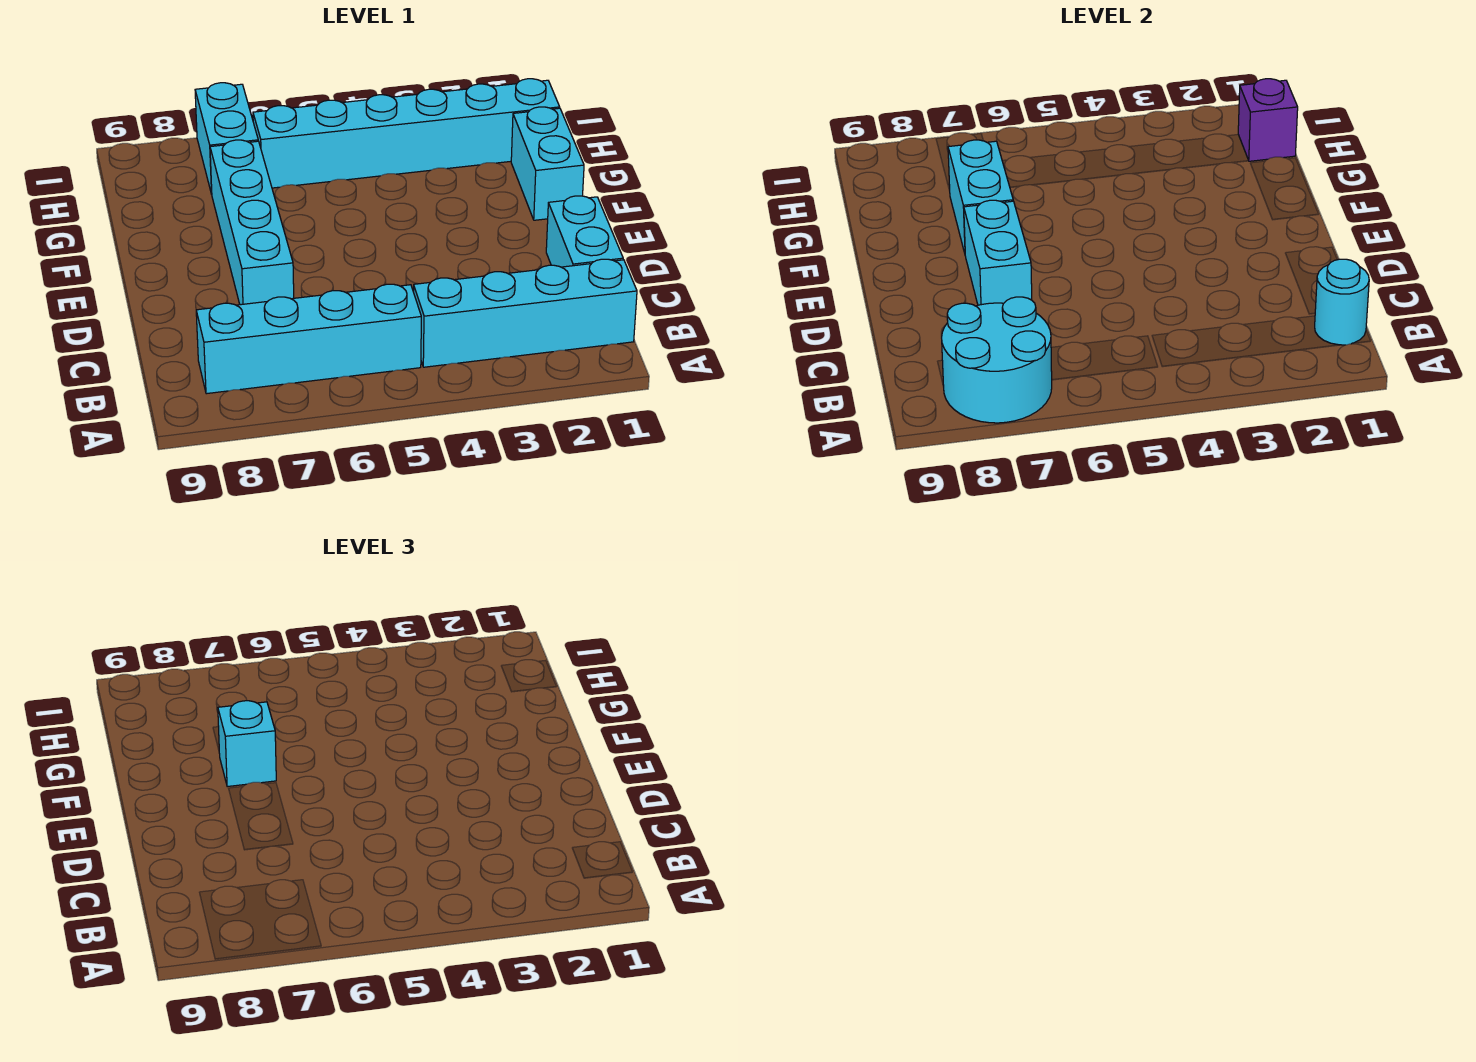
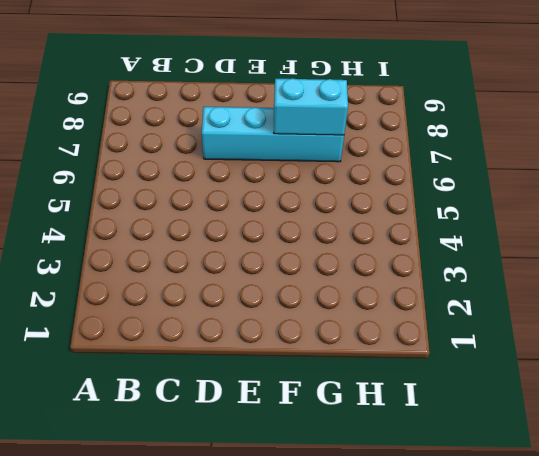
none -> cyan 1x4 brick [413,259,637,367]
none -> cyan 1x4 brick [196,284,421,394]
none -> cyan 1x2 brick [546,196,623,267]

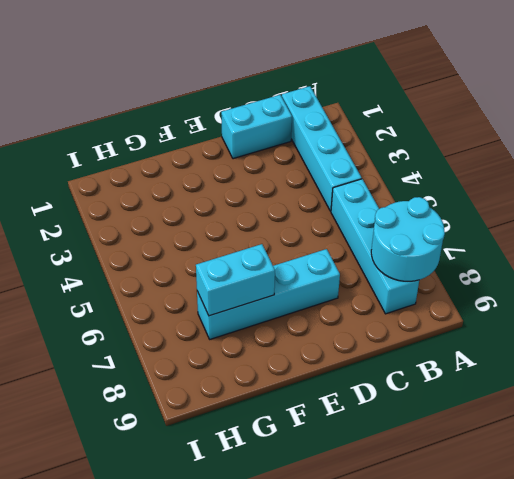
none -> cyan 1x2 brick [511,107,584,220]
none -> cyan 1x6 brick [253,79,560,188]
none -> cyan 1x2 brick [195,83,258,194]

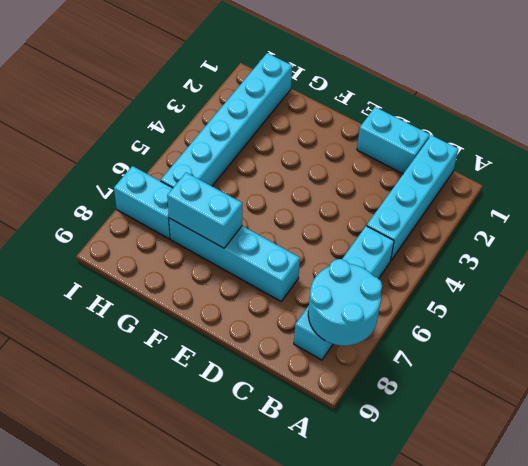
none -> cyan 1x2 brick [511,107,584,220]
none -> cyan 1x1 round brick [1315,259,1369,345]
none -> cyan 1x2 brick [964,200,1032,305]

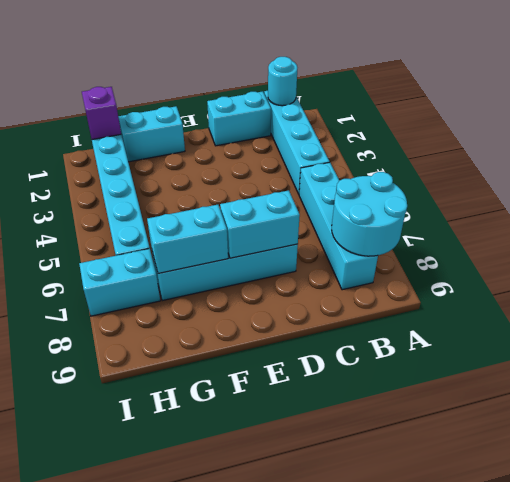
none -> cyan 1x1 brick [218,701,276,787]

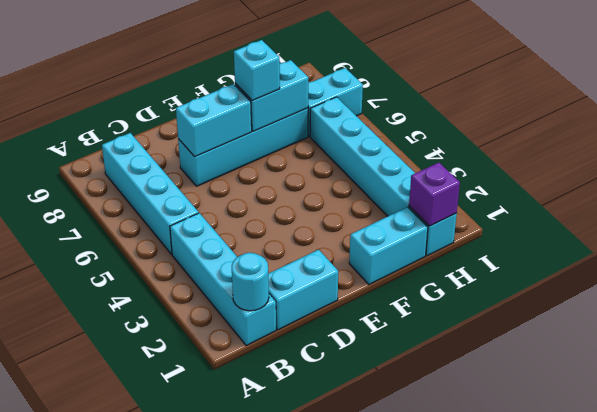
none -> cyan 2x2 round brick [942,297,1052,423]

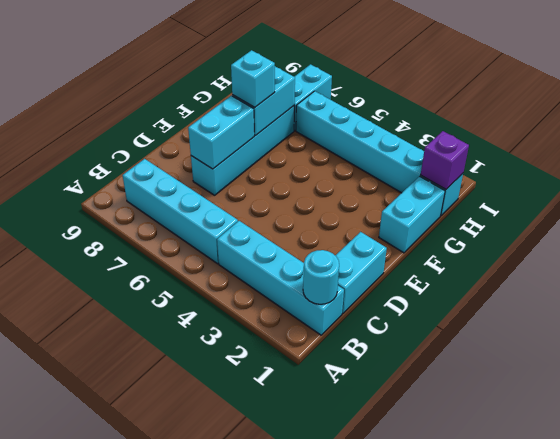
none -> cyan 2x2 round brick [942,297,1052,423]

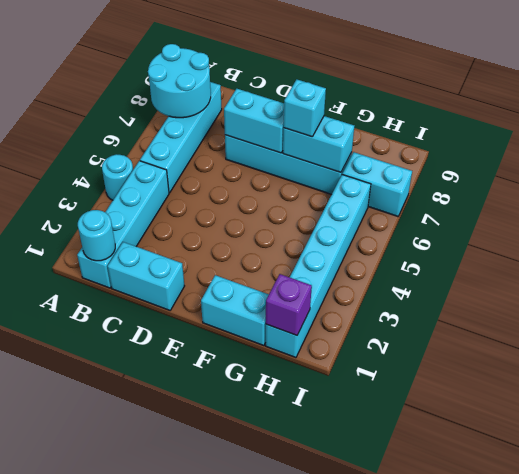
cyan 1x1 round brick [102,154,133,200] -> none

